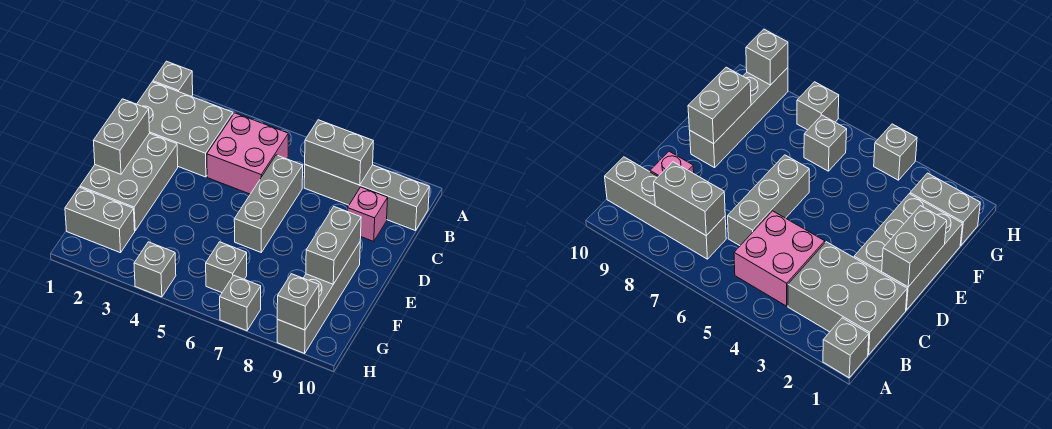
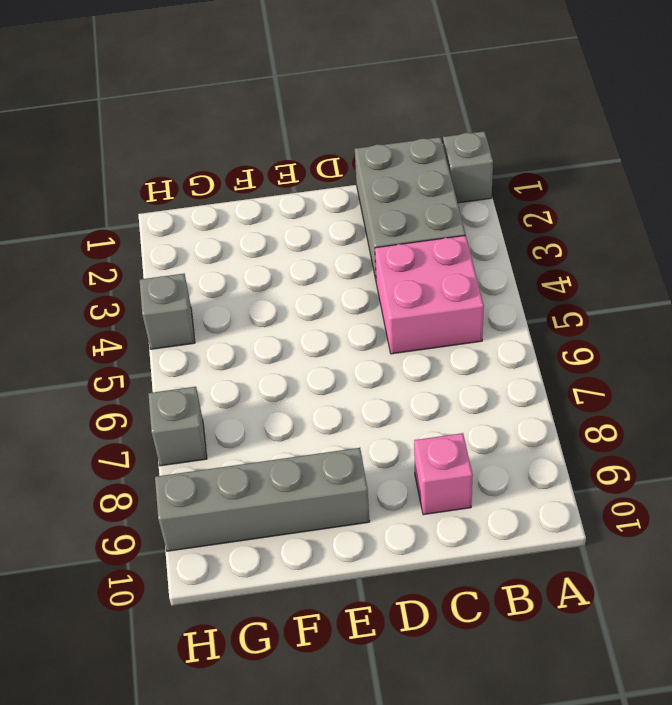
none -> grey 1x4 brick [304,165,429,231]
none -> grey 1x3 brick [234,155,303,252]
none -> grey 2x3 brick [80,133,178,231]

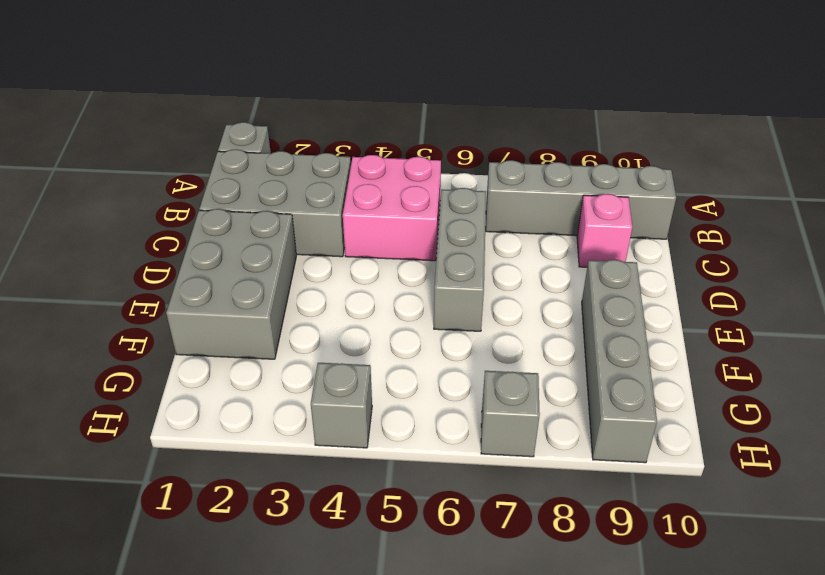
none -> grey 1x2 brick [65,187,135,253]
none -> grey 1x1 brick [206,242,247,293]
none -> grey 1x2 brick [305,120,373,185]

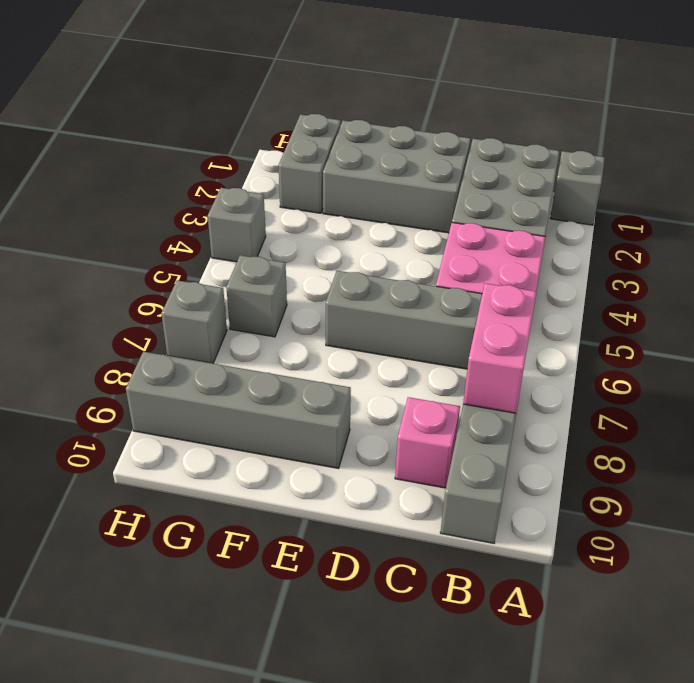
pink 1x2 brick [463,283,536,413] -> grey 1x2 brick [305,120,373,185]
none -> grey 1x2 brick [94,99,150,174]
none -> grey 1x2 brick [306,207,361,284]
none -> grey 1x1 brick [277,274,319,330]

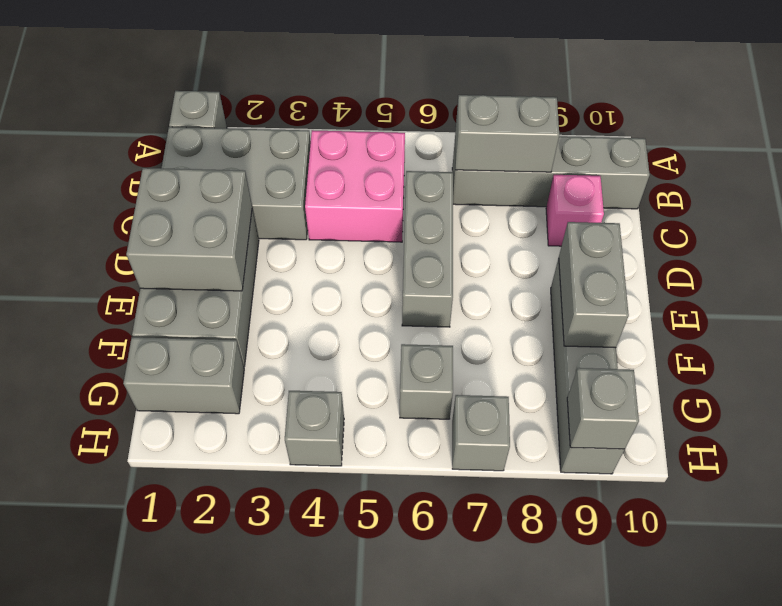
grey 2x2 brick [126,168,252,291] -> grey 1x2 brick [94,99,150,174]

